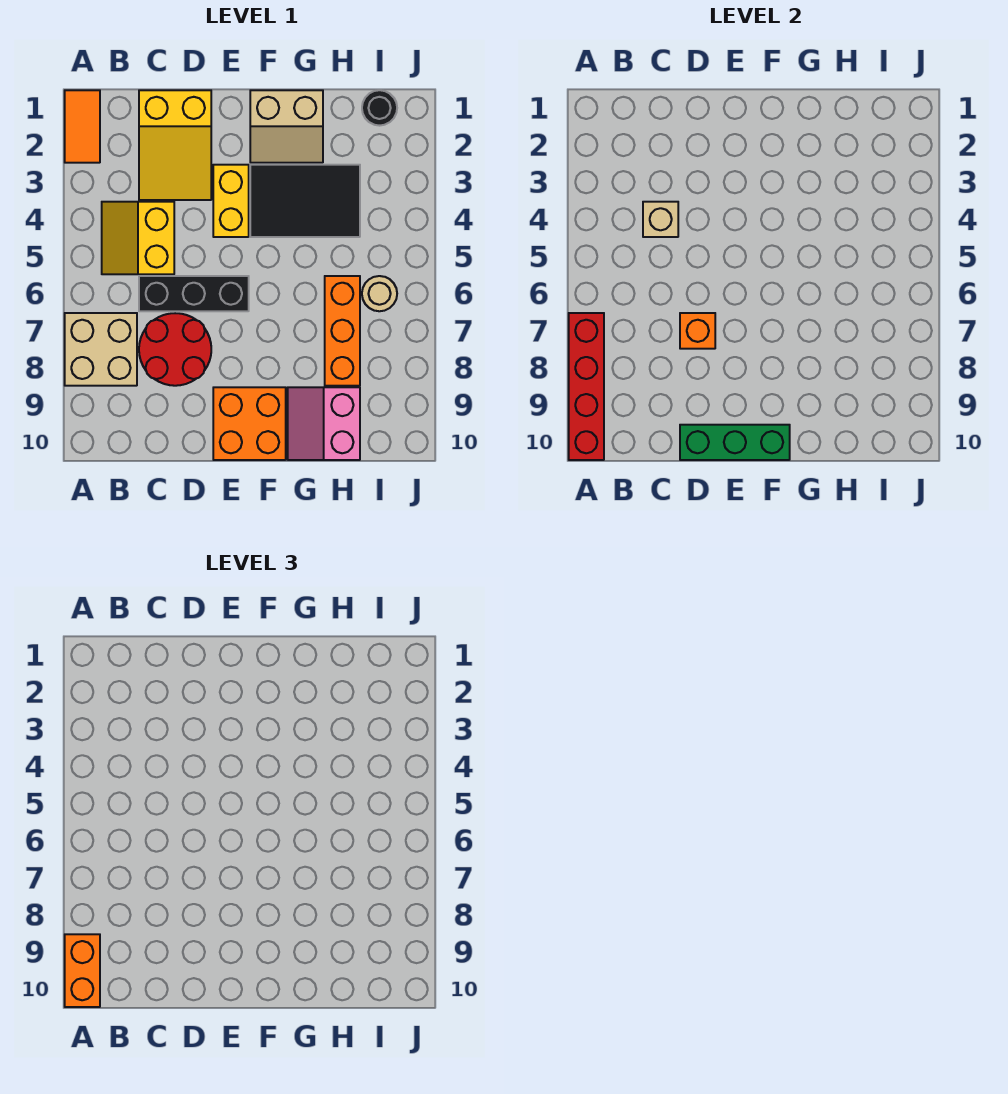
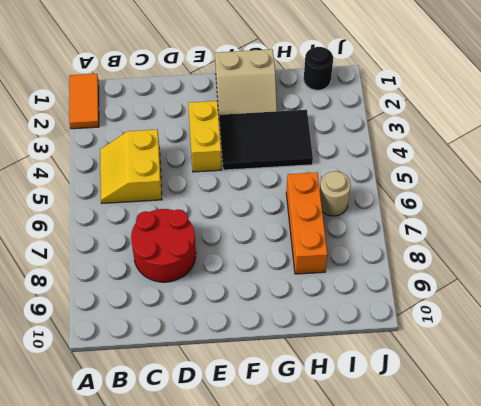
none -> tan 2x2 brick [65,313,137,386]
none -> yellow 2x3 slope [139,90,211,200]
none -> black 1x3 brick [139,276,249,311]

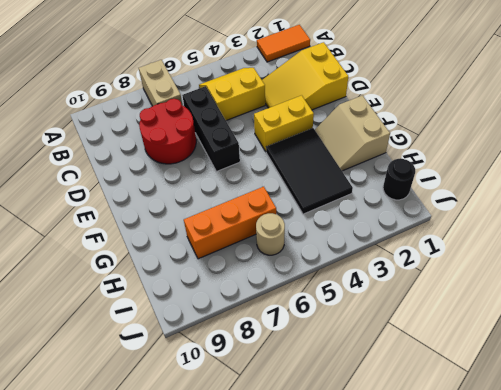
tan 1x2 brick [139,60,182,106] -> tan 2x2 brick [65,313,137,386]
none -> orange 2x2 brick [213,387,286,460]
none -> pink 2x2 slope [288,387,360,460]
none -> red 1x4 brick [569,313,604,460]

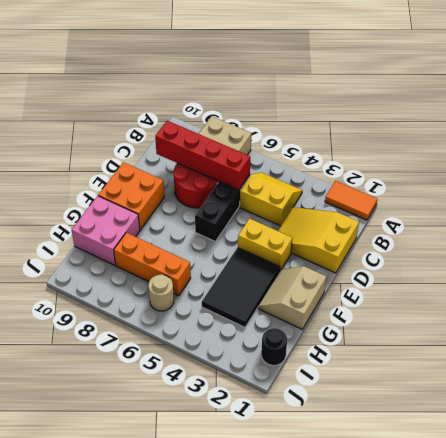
red 1x4 brick [155,121,250,190] -> red 1x4 brick moved to [569,313,604,460]
pink 2x2 brick [72,196,140,265] -> pink 2x2 slope [288,387,360,460]
none -> tan 1x1 brick [643,202,678,237]
none -> orange 1x1 brick [680,313,715,349]
none -> green 1x3 brick [680,425,790,460]

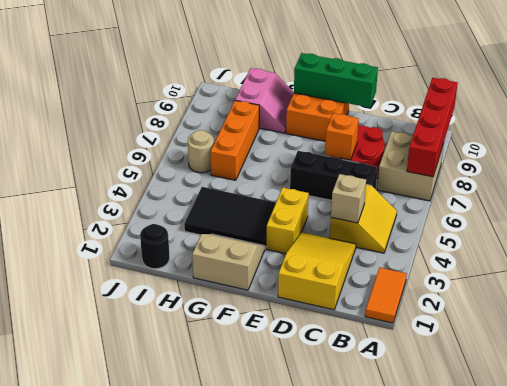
none -> orange 1x2 brick [65,934,100,1007]

